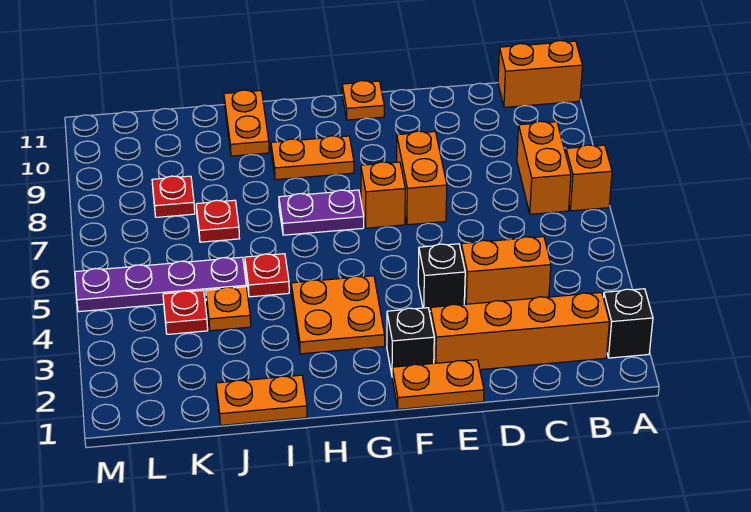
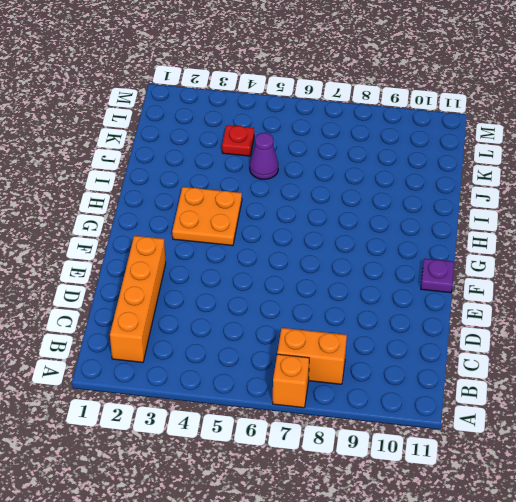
purple 1x1 plate [421,259,454,293] -> orange 1x1 plate [342,81,384,120]
purple 1x1 cone [250,133,278,179] -> purple 1x4 plate [75,257,246,312]
none -> black 1x1 brick [603,289,653,358]
none -> orange 1x2 brick [498,41,583,107]
none -> orange 1x2 brick [461,237,551,304]

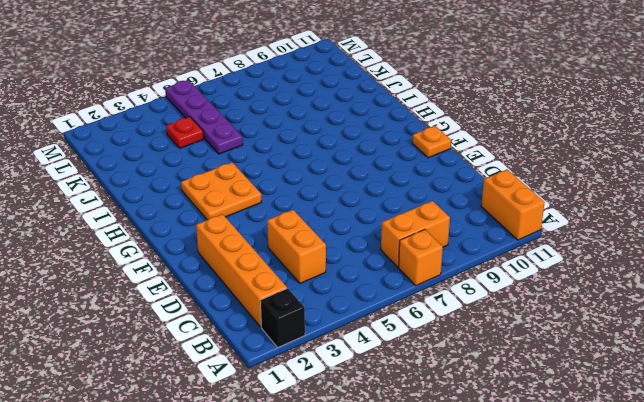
none -> orange 1x2 plate [392,360,484,409]
none -> black 1x1 brick [418,244,465,312]
none -> orange 1x2 brick [397,131,447,225]

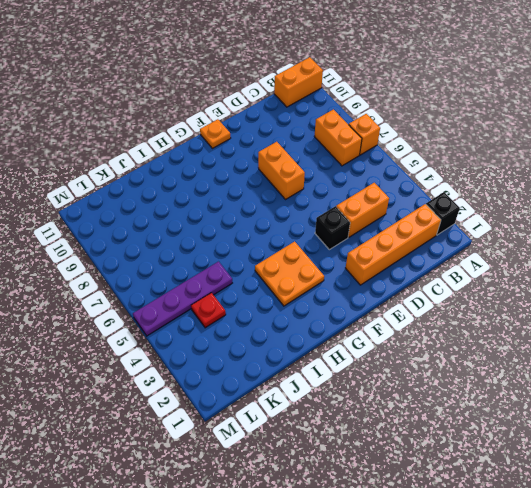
none -> orange 1x2 plate [392,360,484,409]
none -> black 1x1 brick [387,308,434,374]
none -> orange 1x1 brick [361,162,405,228]

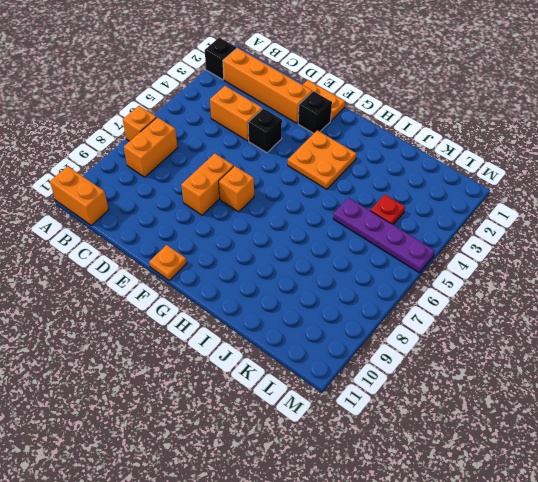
none -> purple 1x2 plate [279,190,364,235]
none -> orange 1x2 plate [271,136,354,180]
none -> orange 1x2 plate [216,375,307,425]

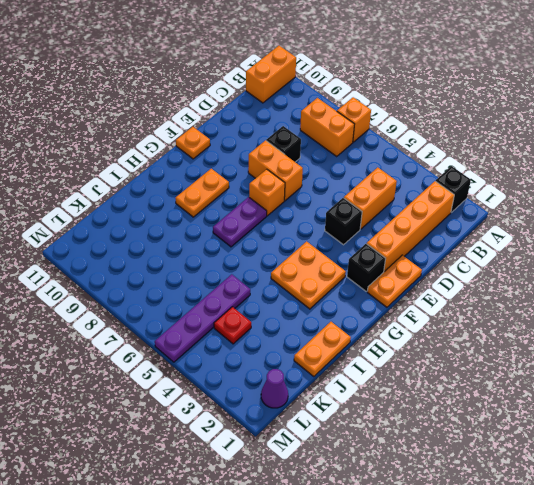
black 1x1 brick [266,126,301,162] -> none
purple 1x1 cone [261,369,288,408] -> none
none -> red 1x1 plate [245,254,289,297]
none -> orange 1x2 plate [224,90,269,156]
none -> orange 1x1 plate [206,287,251,331]

